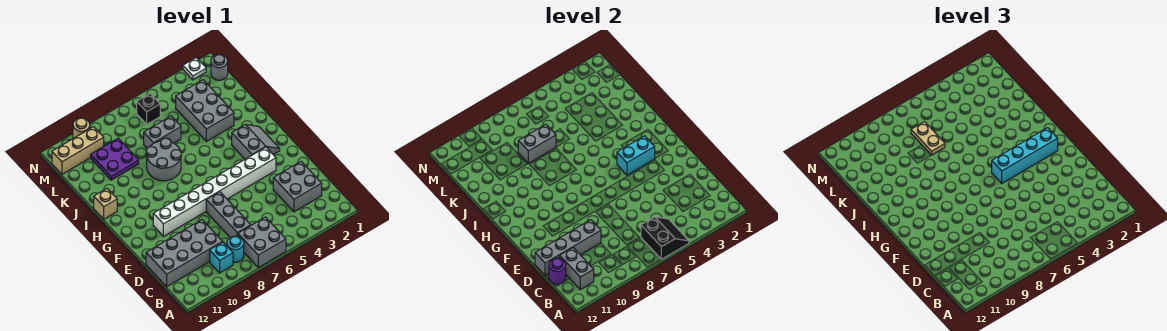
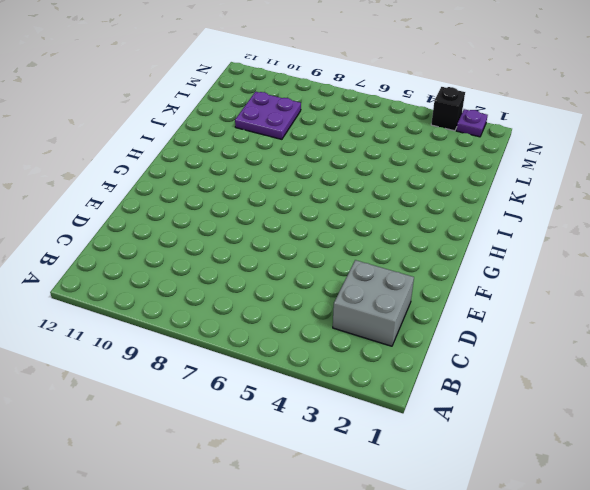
purple 1x1 plate [456,109,488,137] -> white 1x1 plate [183,58,206,80]
black 1x1 brick [431,87,465,131] -> black 1x1 brick moved to [137,94,160,124]
none -> grey 2x2 brick [238,217,286,268]
none -> cyan 1x1 round brick [227,236,244,262]
none -> cyan 1x1 brick [210,242,233,273]

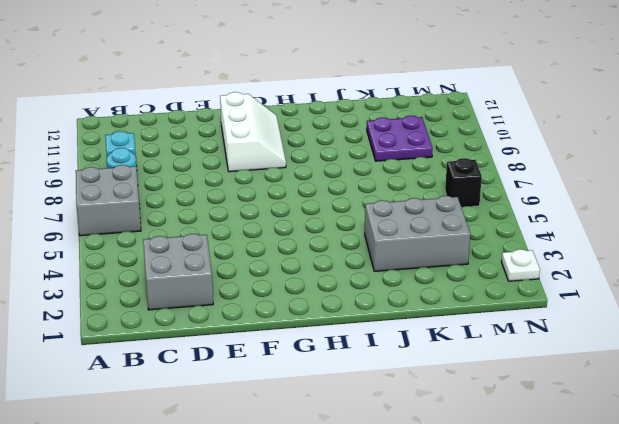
white 2x3 slope [220,92,286,172] -> white 1x8 brick [153,147,276,236]
none -> grey 1x3 brick [206,192,251,238]
none -> grey 2x4 brick [146,220,222,287]
none -> grey 2x2 slope [232,125,280,159]

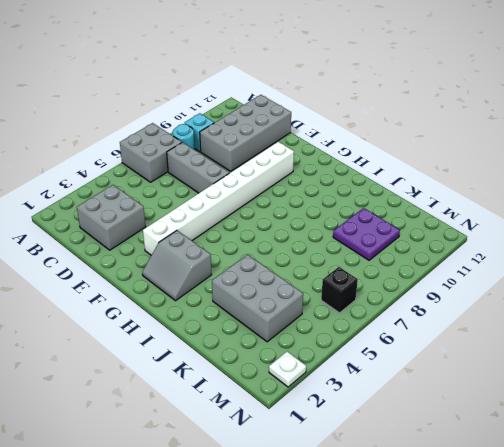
none -> grey 2x2 round brick [146,138,181,181]
none -> tan 1x1 brick [94,189,117,219]
none -> grey 1x2 brick [144,116,181,148]

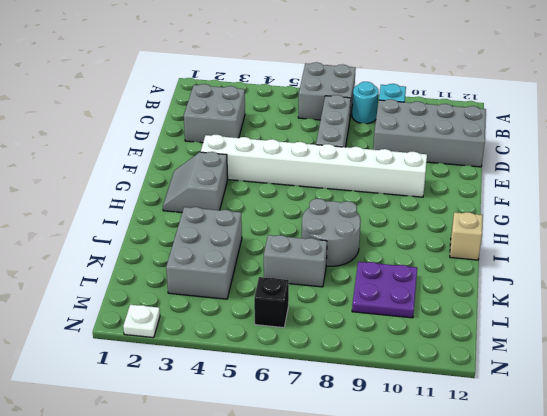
none -> grey 1x1 round brick [211,54,228,80]
none -> tan 1x3 brick [52,127,104,174]
none -> tan 1x1 round brick [73,118,90,138]

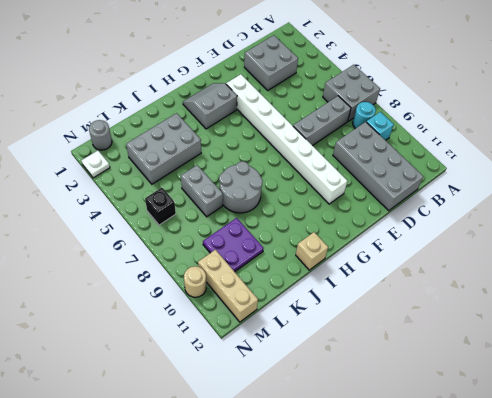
none -> black 2x2 slope [641,217,689,259]
none -> grey 1x2 brick [560,248,594,290]
none -> purple 1x1 round brick [549,258,566,284]

